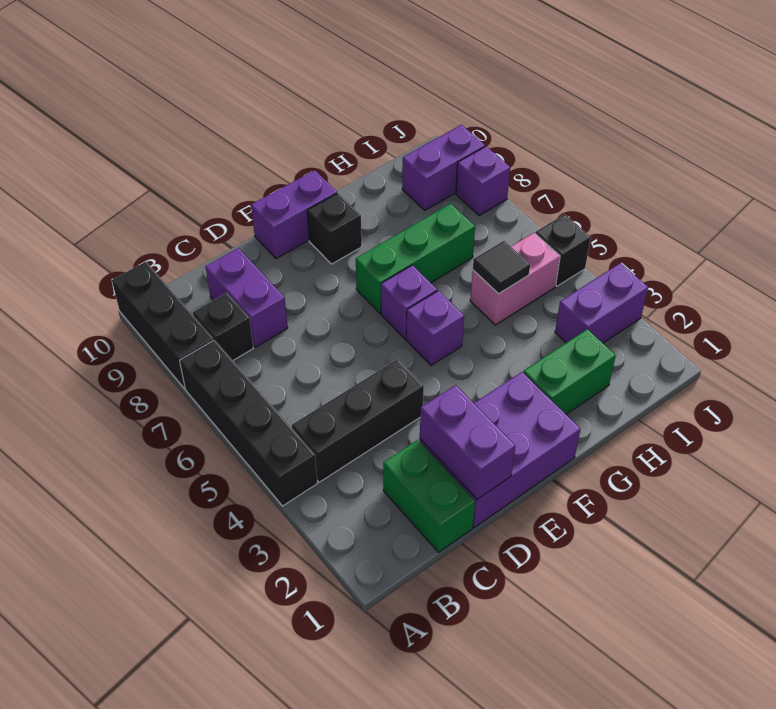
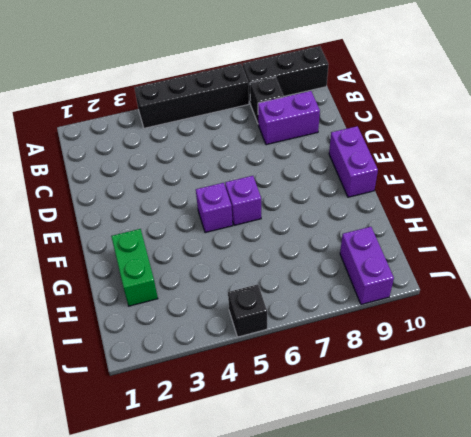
none -> black 1x3 brick [292,359,424,482]
none -> green 1x2 brick [383,440,475,552]
none -> purple 2x3 brick [420,372,580,527]

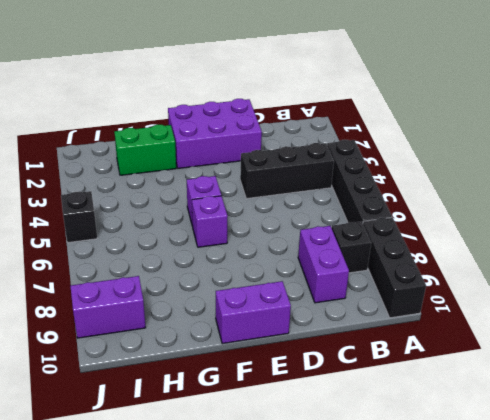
none -> green 1x2 brick [383,440,475,552]
none -> green 1x3 brick [356,204,475,313]
none -> black 1x1 brick [307,193,362,264]

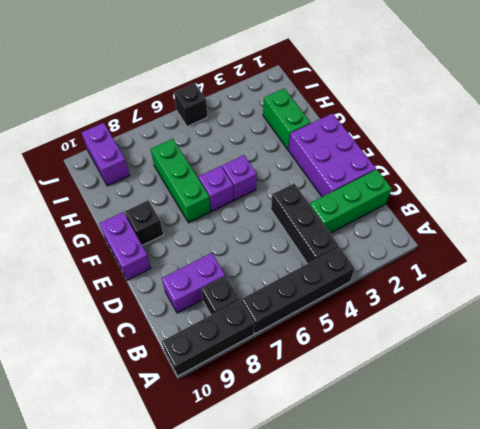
green 1x3 brick [310,169,392,233] -> green 1x2 brick [383,440,475,552]
none -> pink 1x2 brick [470,233,560,325]
none -> purple 1x2 brick [555,263,648,343]
none -> purple 1x1 brick [456,146,510,215]

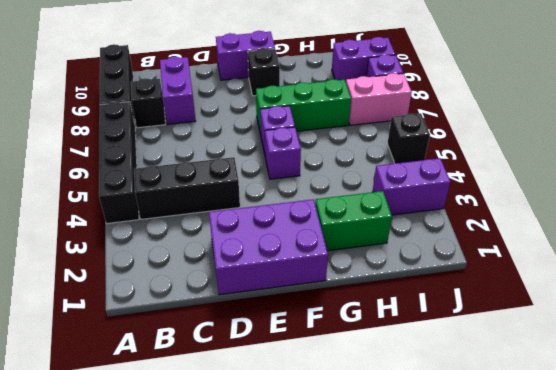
pink 1x2 brick [346,73,412,125] -> pink 1x2 brick moved to [470,233,560,325]
none -> green 1x2 brick [383,440,475,552]
none -> purple 1x2 brick [420,385,515,499]
none -> black 1x1 tile [473,241,530,294]

